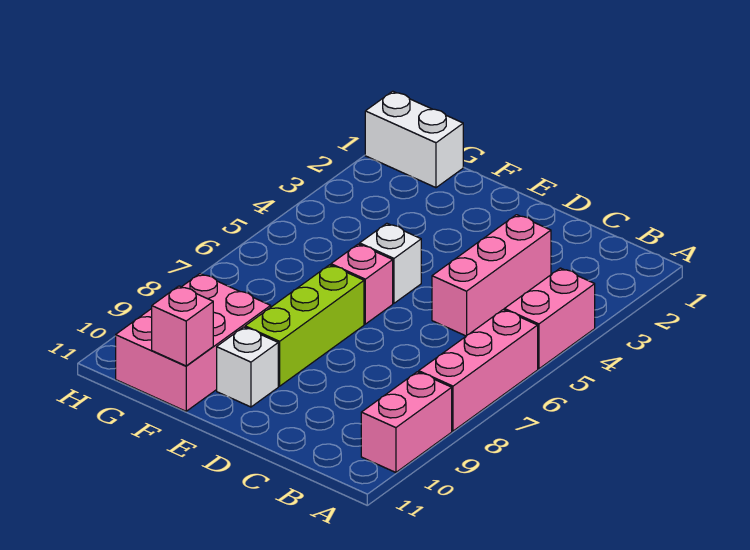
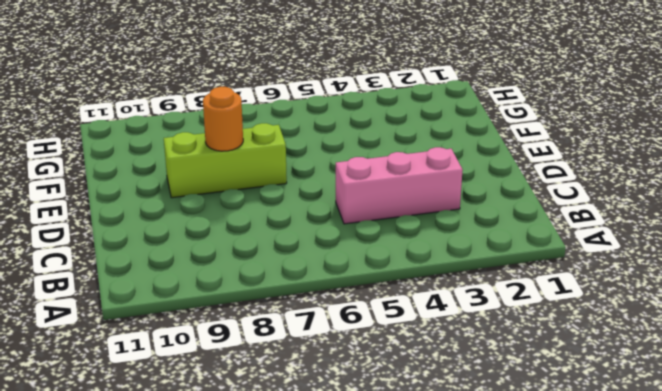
orange 1x1 round brick [203,87,243,151] -> none
none -> pink 1x2 brick [504,268,595,369]
none -> pink 1x3 brick [419,310,538,431]

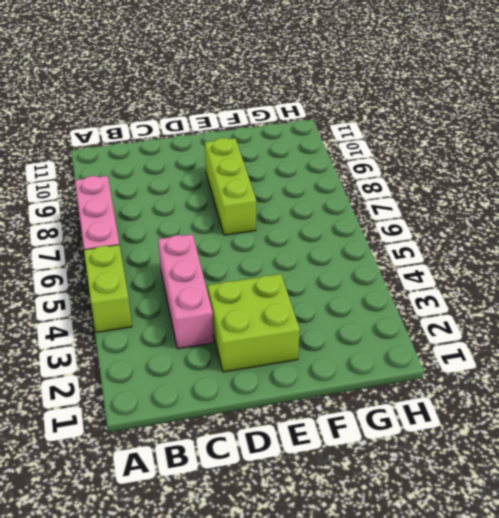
lime 1x2 brick [84,245,132,333] -> pink 1x2 brick [504,268,595,369]
lime 2x2 brick [208,274,300,372] -> none
none -> pink 1x2 brick [361,372,452,473]
none -> white 1x1 brick [360,223,421,303]

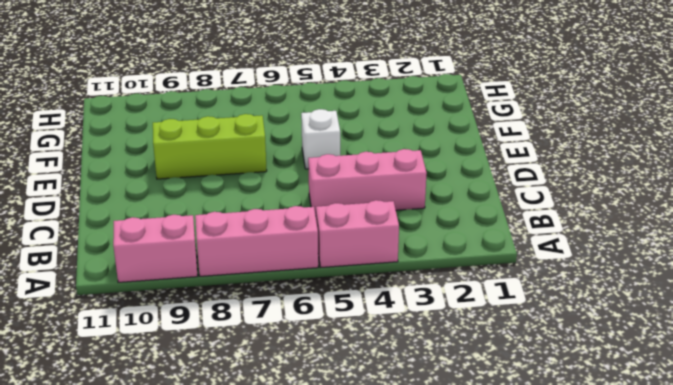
none -> pink 1x1 brick [331,244,393,324]
none -> white 1x1 brick [217,327,278,407]

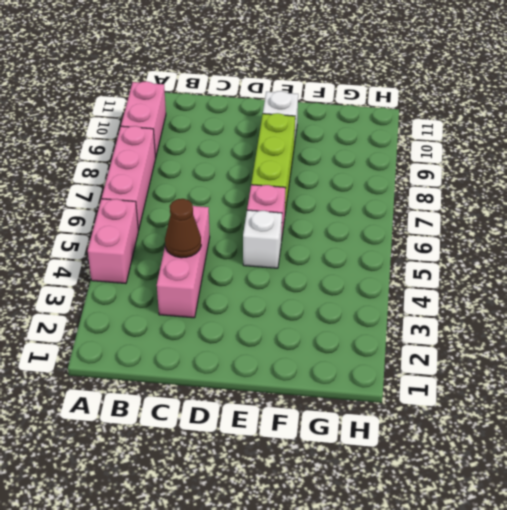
brown 1x1 cone [165,199,201,258] -> none
none -> pink 2x3 brick [116,274,271,411]
none -> white 1x2 brick [365,91,463,188]

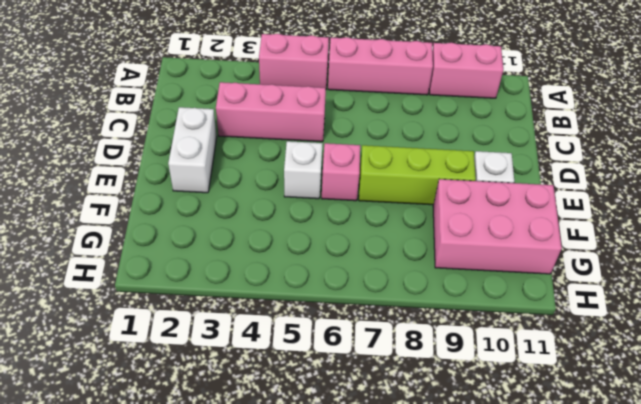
white 1x2 brick [168,107,217,193] -> white 1x2 brick moved to [365,91,463,188]
none -> pink 1x1 brick [152,286,213,366]

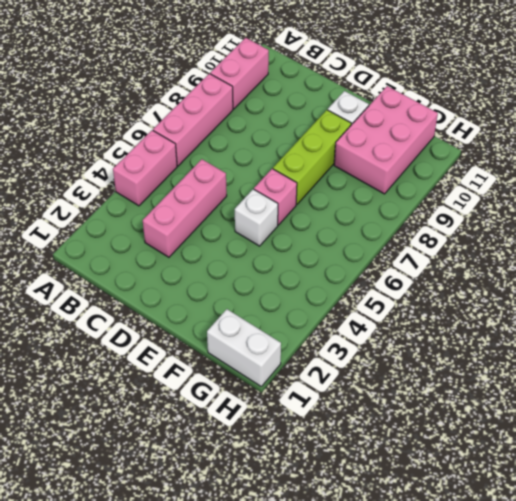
none -> pink 1x1 brick [152,286,213,366]

